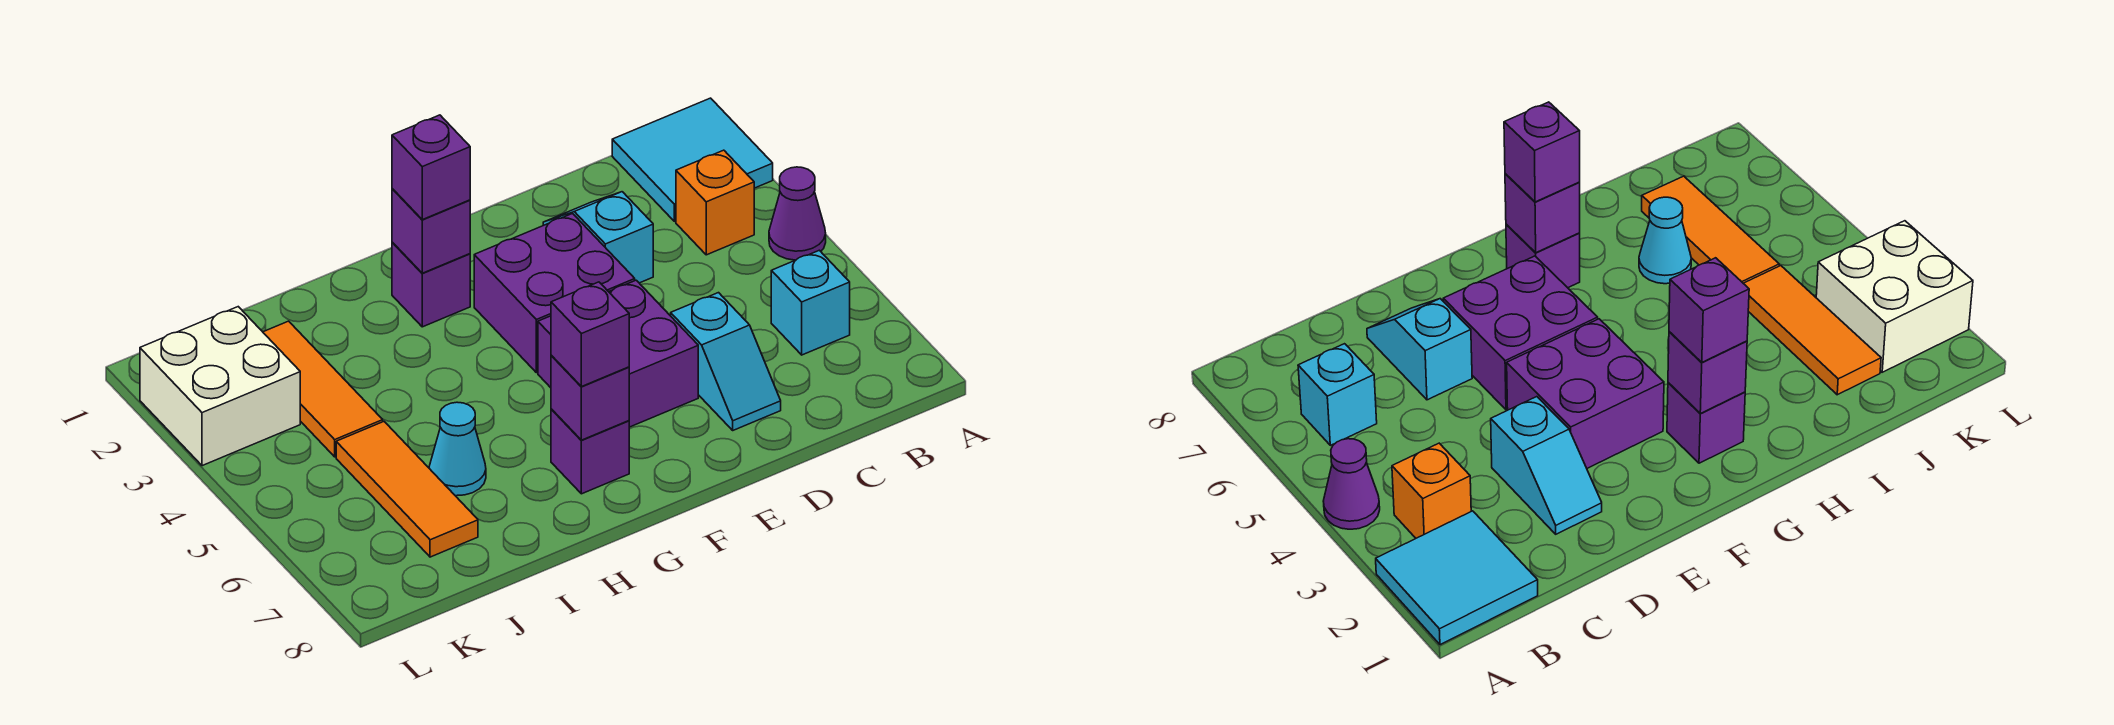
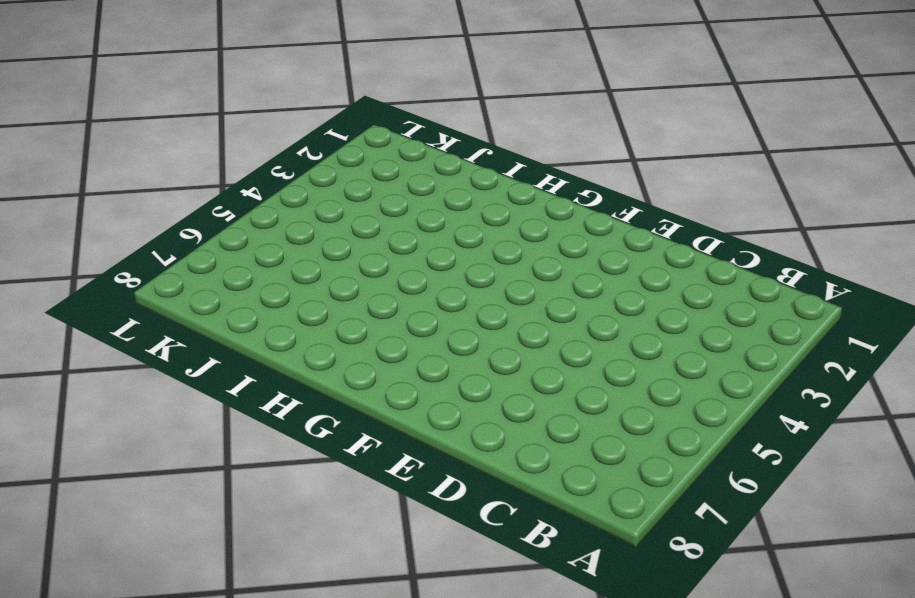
none -> cyan 2x2 tile [612,98,773,221]
none -> purple 1x1 cone [769,167,826,260]
none -> orange 1x1 brick [676,150,754,255]

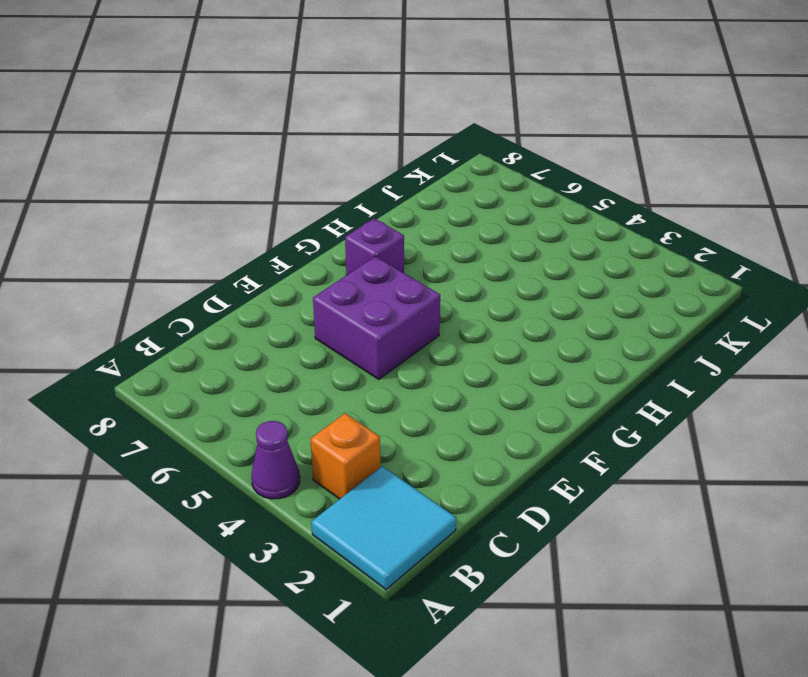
none -> cyan 1x1 brick [771,250,850,355]
none -> cyan 1x2 slope [543,192,653,283]
none -> cyan 1x2 slope [671,293,781,430]

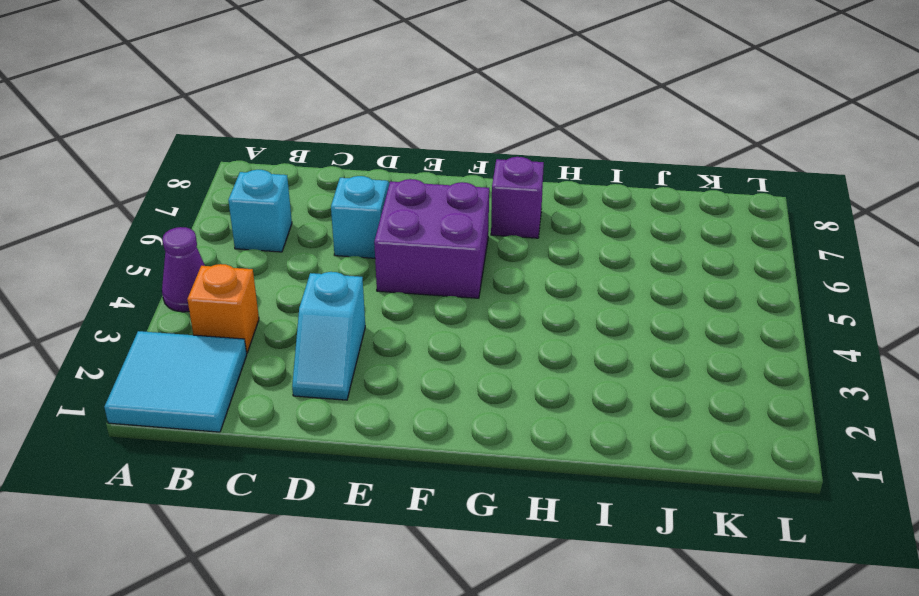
none -> purple 2x2 brick [474,214,635,373]
none -> purple 1x1 brick [392,242,470,327]
none -> cyan 1x1 cone [429,402,486,496]

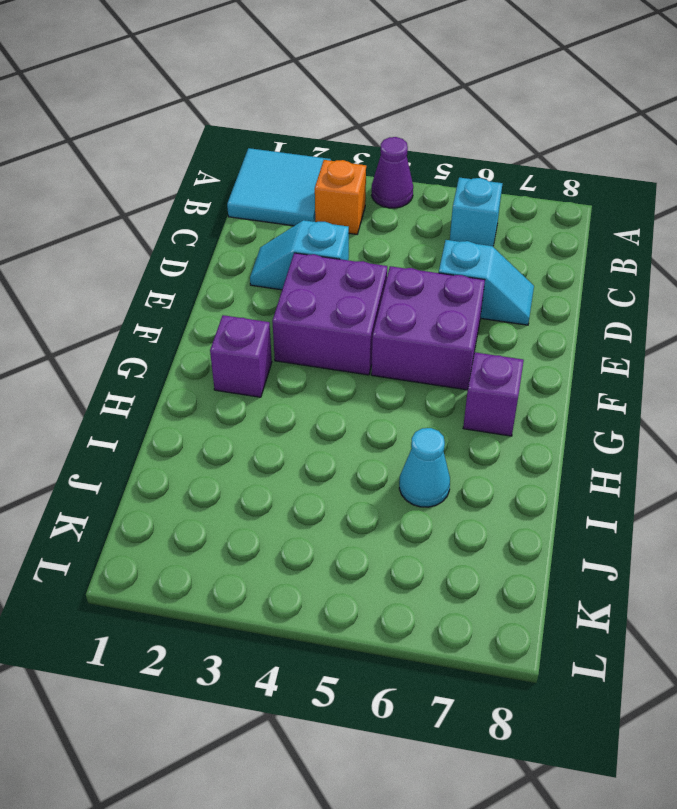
none -> orange 1x3 tile [263,321,383,457]
none -> orange 1x3 tile [336,422,478,557]
none -> white 2x2 brick [140,307,300,466]

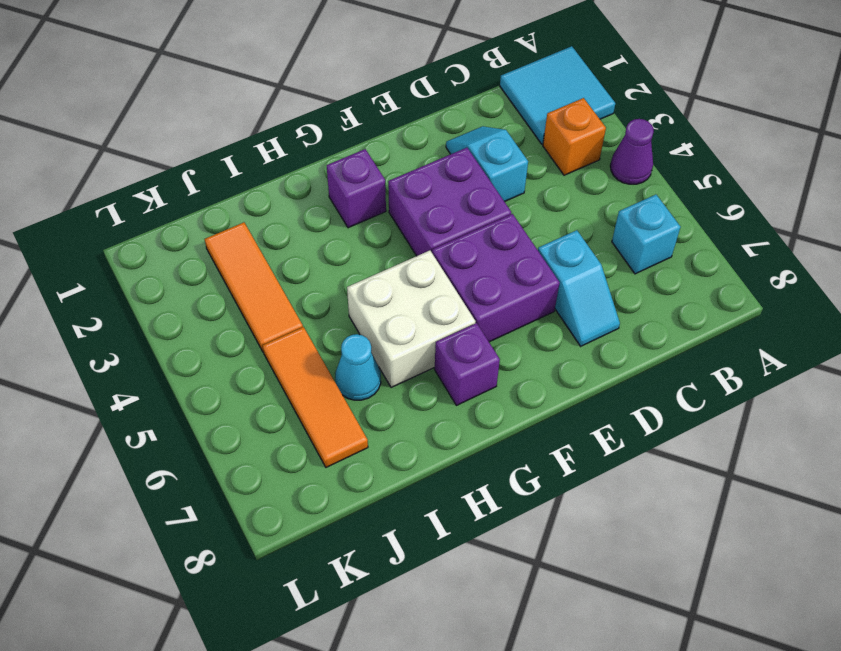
white 2x2 brick [347,250,476,388] -> white 2x2 brick moved to [140,307,300,466]
none -> purple 1x1 brick [392,189,470,273]
none -> purple 1x1 brick [551,355,629,440]
none -> purple 1x1 brick [392,115,470,220]

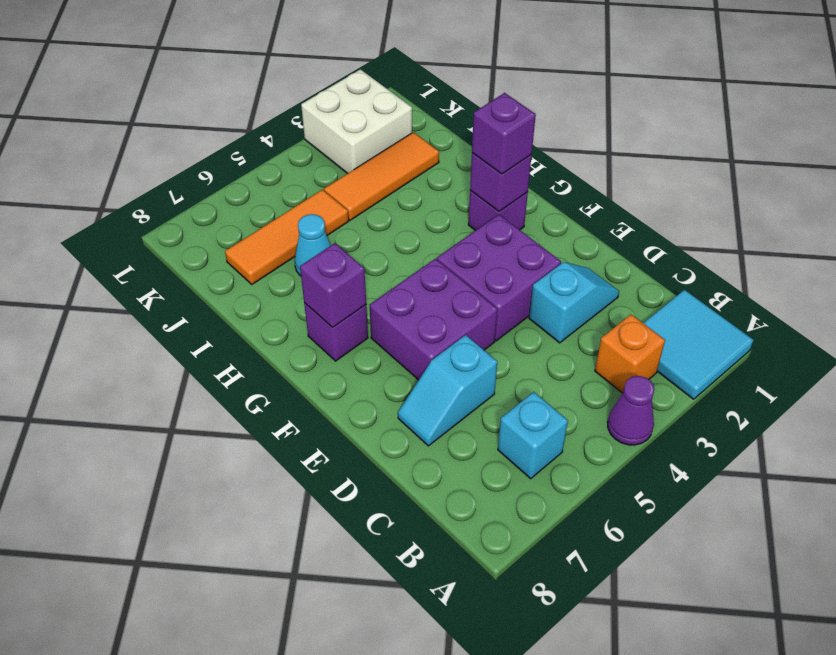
none -> purple 1x1 brick [551,282,629,387]

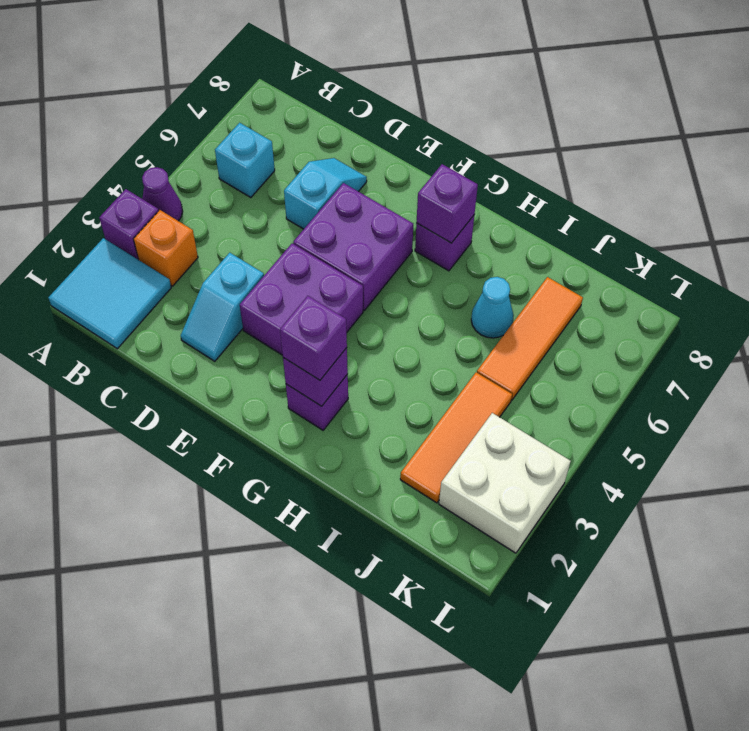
purple 1x1 brick [99,189,159,260] -> purple 1x1 brick moved to [551,282,629,387]

